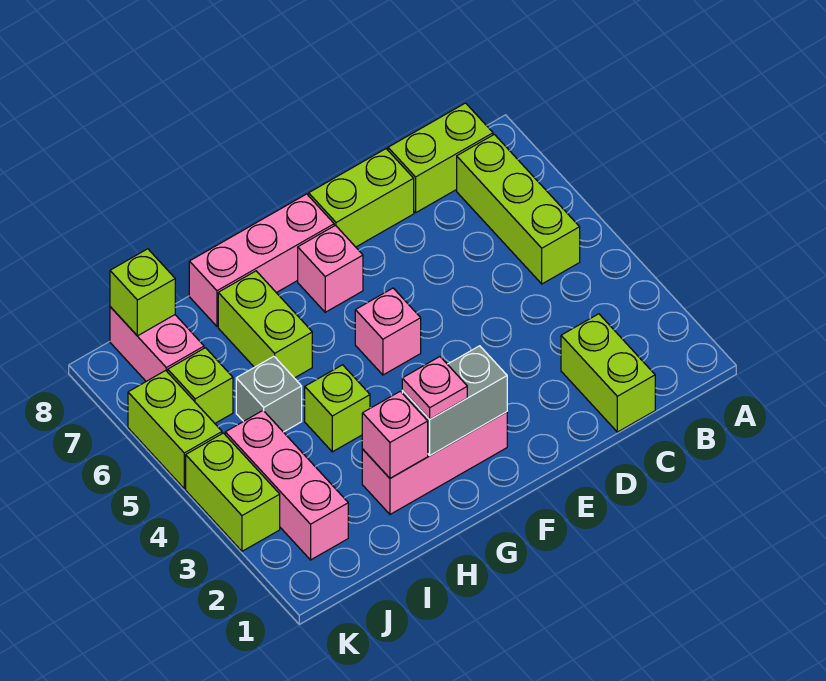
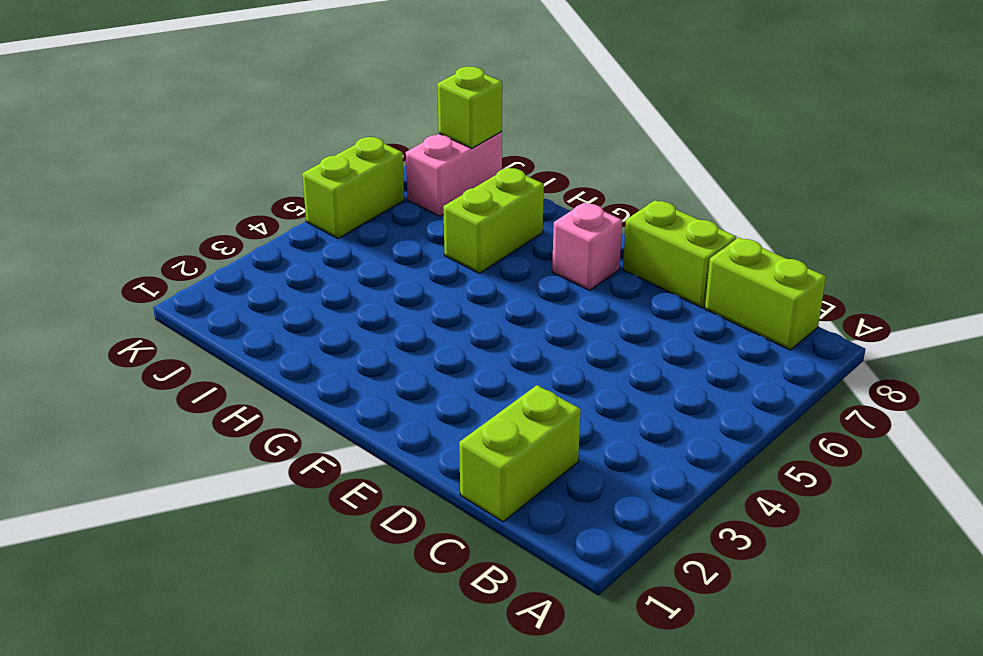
none -> lime 1x3 brick [457,134,580,284]
none -> pink 1x3 brick [362,412,507,514]
none -> pink 1x1 brick [355,288,421,375]

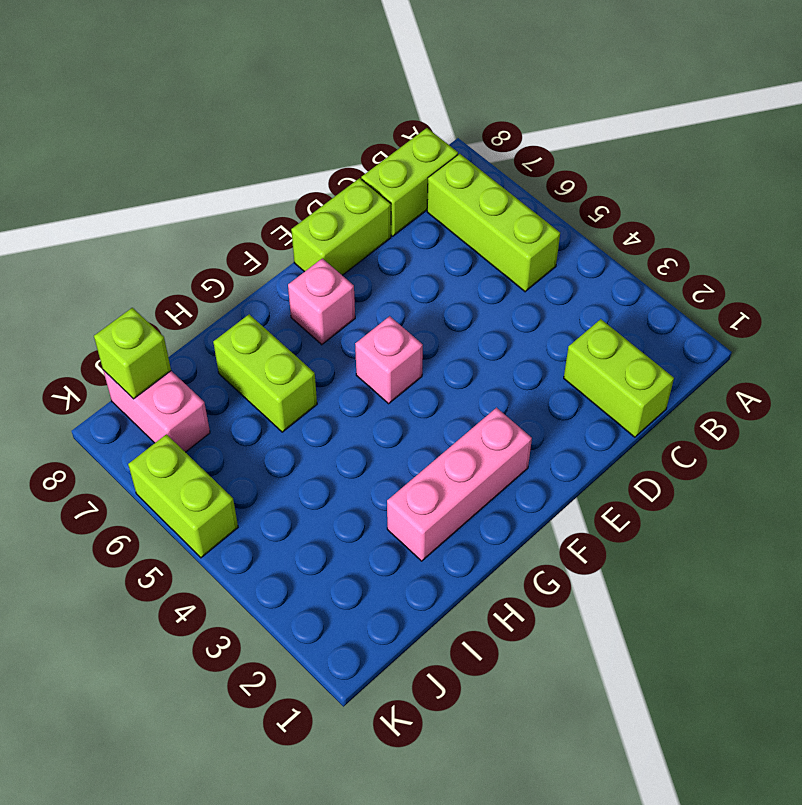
none -> pink 1x3 brick [189,194,334,326]
none -> lime 1x1 brick [305,365,370,452]
none -> grey 1x1 brick [236,356,302,432]

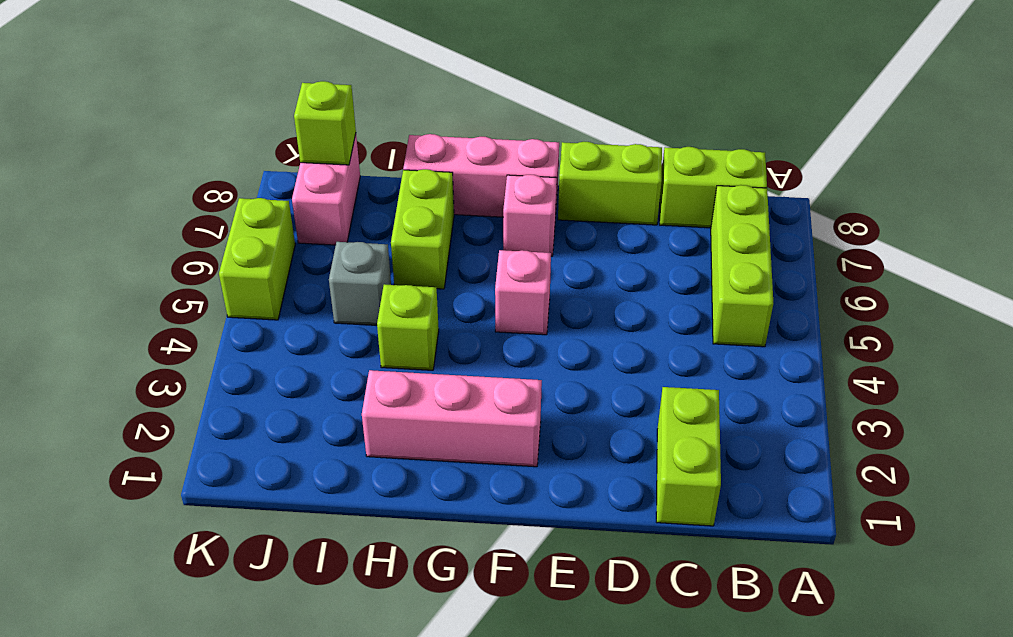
none -> pink 1x3 brick [225,411,348,560]
none -> lime 1x1 brick [168,348,233,423]
none -> lime 1x2 brick [186,433,280,551]

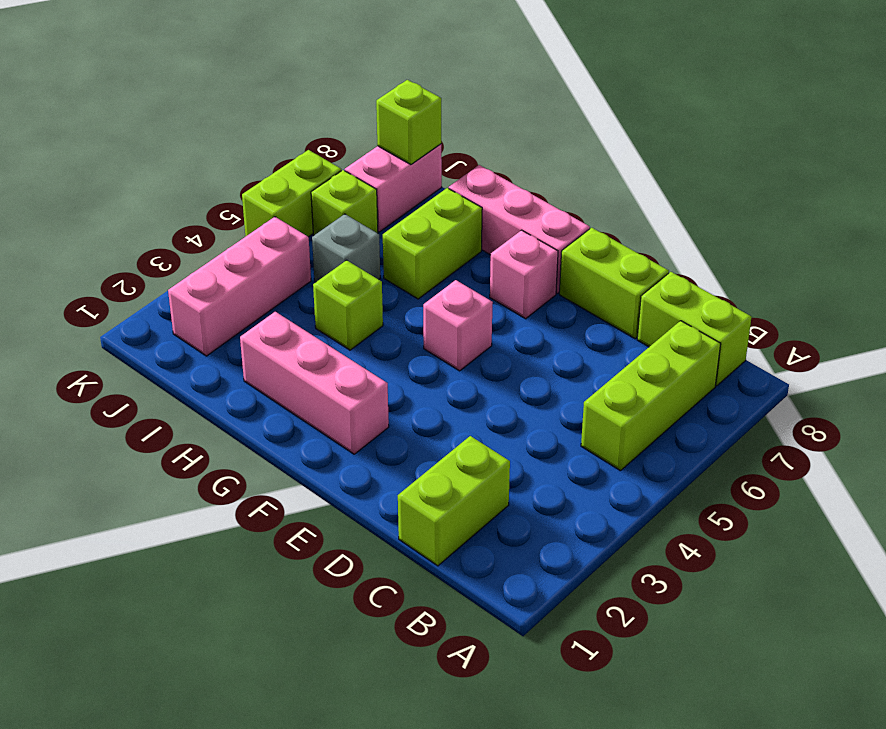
none -> lime 1x2 brick [186,433,280,551]
none -> grey 1x2 brick [402,346,507,455]
none -> pink 1x1 brick [362,391,428,478]

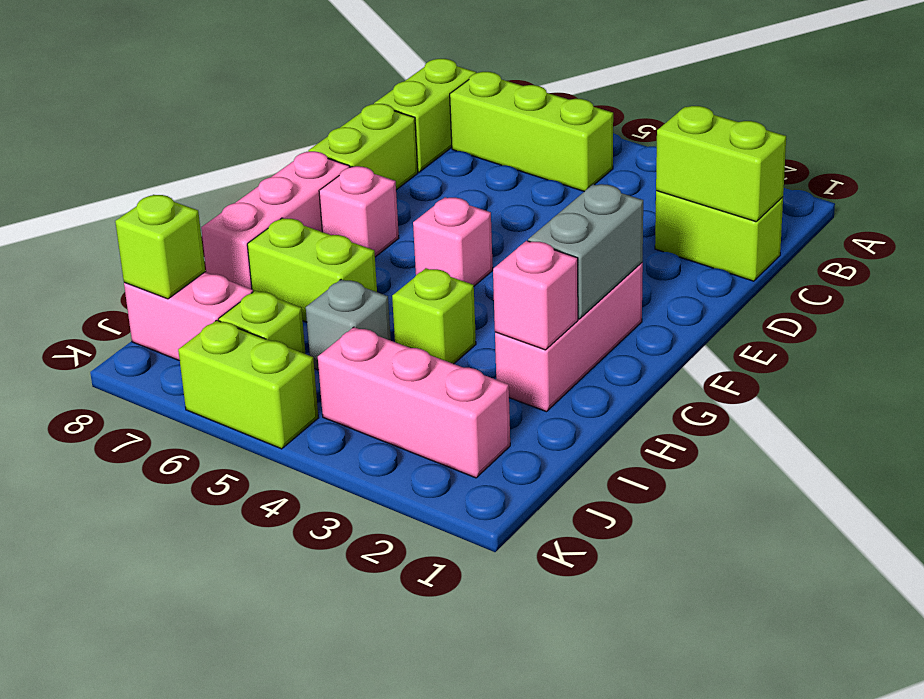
lime 1x2 brick [656,106,786,222] -> lime 1x2 brick moved to [186,433,280,551]
none -> pink 1x1 plate [402,357,467,419]

